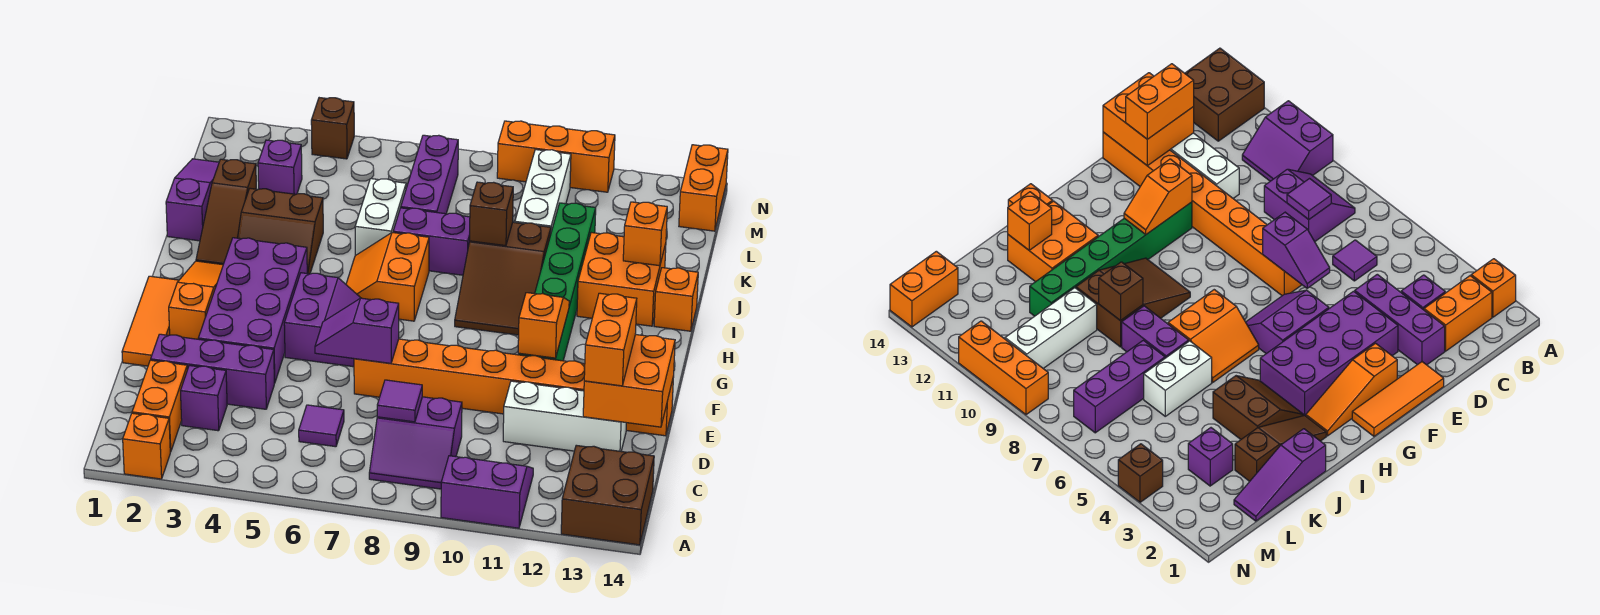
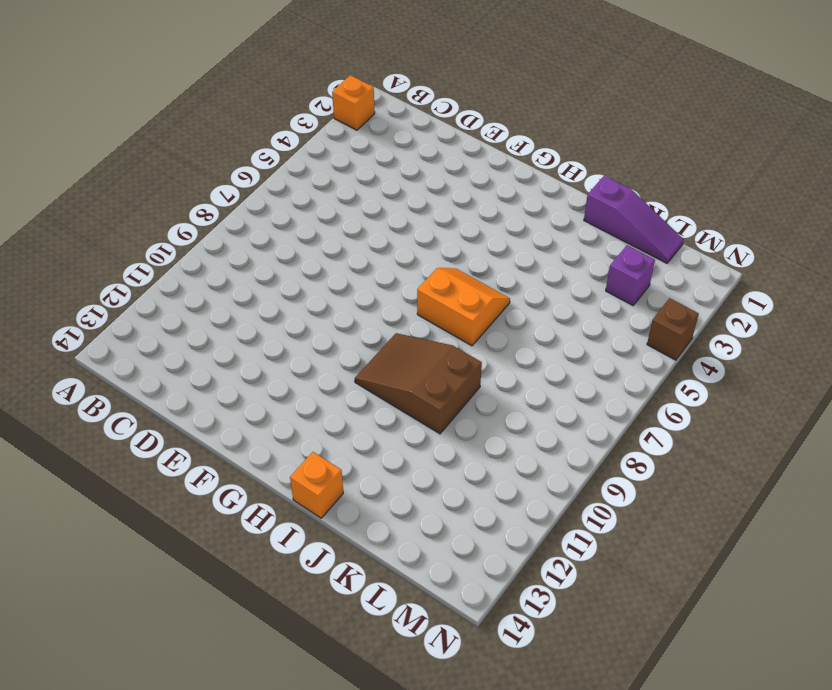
none -> purple 2x2 slope [441,456,533,528]
none -> brown 2x2 brick [561,445,654,545]
none -> orange 1x2 brick [132,360,187,452]
none -> purple 2x2 slope [369,397,462,489]

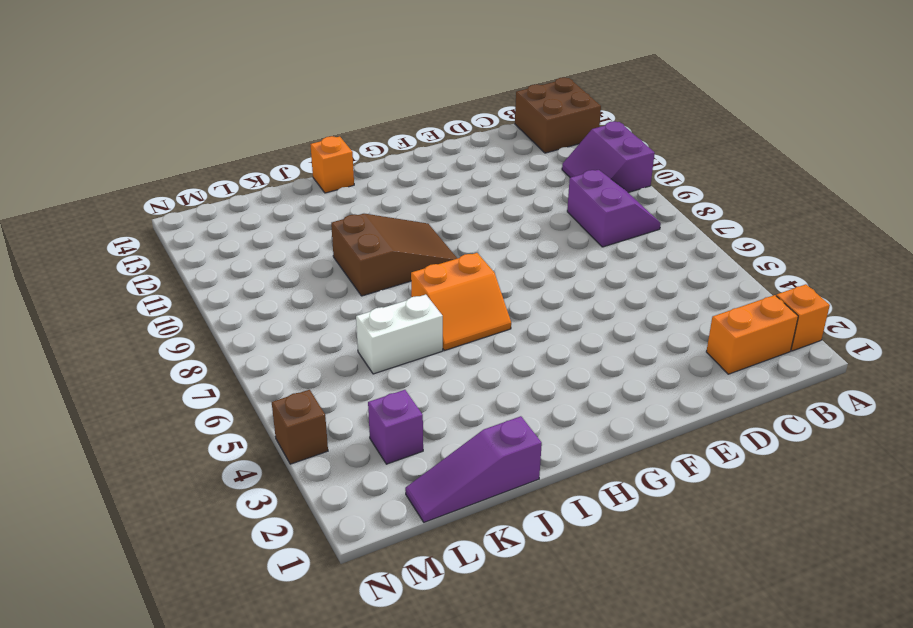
none -> purple 1x1 brick [181,366,227,431]
none -> purple 1x1 tile [299,405,344,447]
none -> purple 1x3 brick [151,334,274,409]
none -> white 1x3 brick [503,381,626,451]

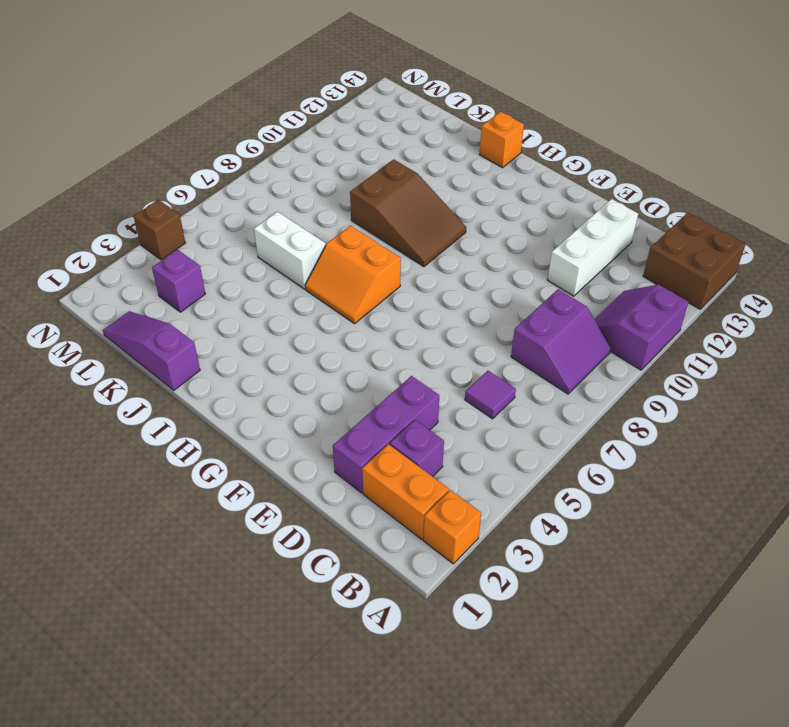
none -> orange 1x3 tile [122,276,179,366]
none -> purple 2x4 brick [198,238,307,383]
none -> orange 1x8 brick [354,339,674,436]
none -> orange 1x3 slope [169,261,223,339]

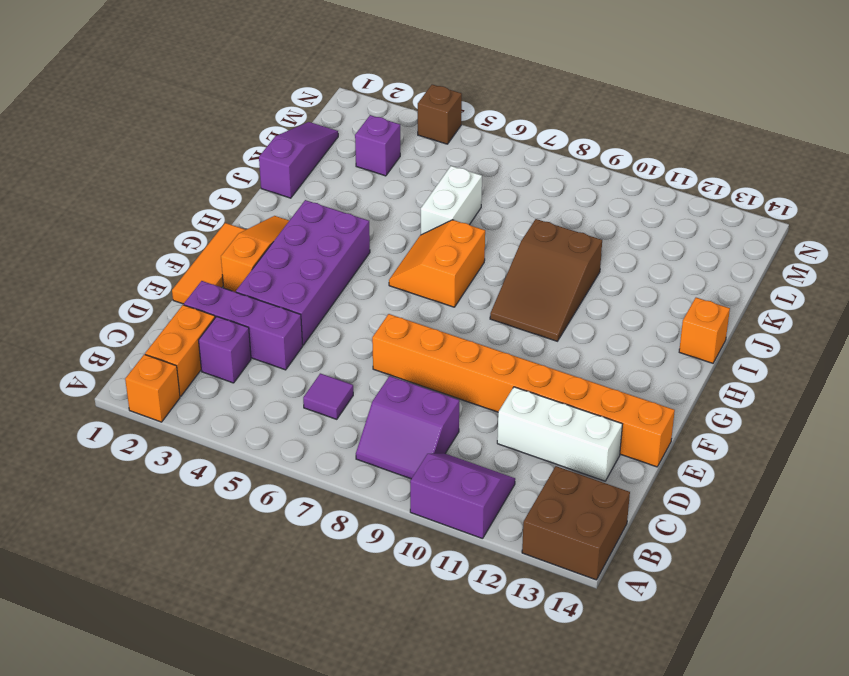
none -> purple 2x2 slope [284,273,360,367]
none -> green 1x6 brick [518,203,596,361]
none -> brown 1x3 slope [196,159,256,265]
none -> brown 2x2 slope [238,188,323,274]

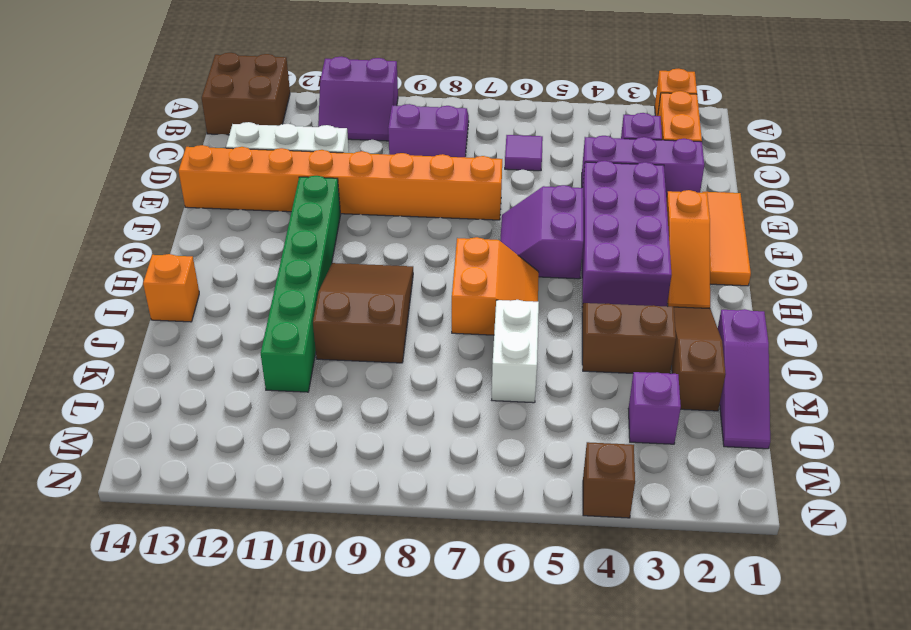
none -> orange 2x2 brick [577,233,666,326]
none -> purple 1x2 brick [393,208,470,275]
none -> purple 1x3 brick [401,135,458,214]
none -> white 1x3 brick [515,150,571,232]

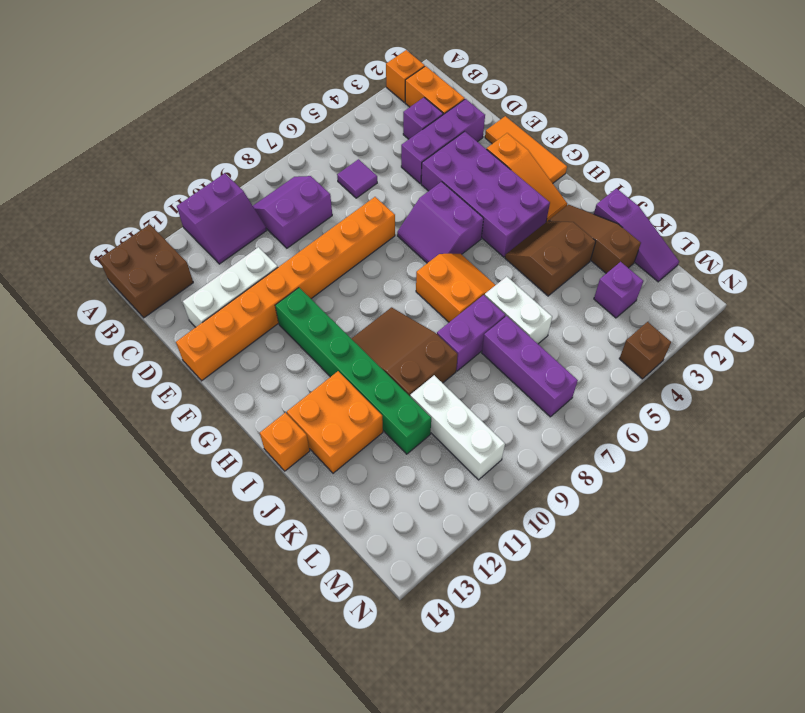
none -> orange 1x2 brick [679,145,728,231]
none -> orange 1x3 brick [497,121,615,192]
none -> purple 1x1 tile [377,380,422,422]
none -> orange 2x2 brick [583,334,675,427]

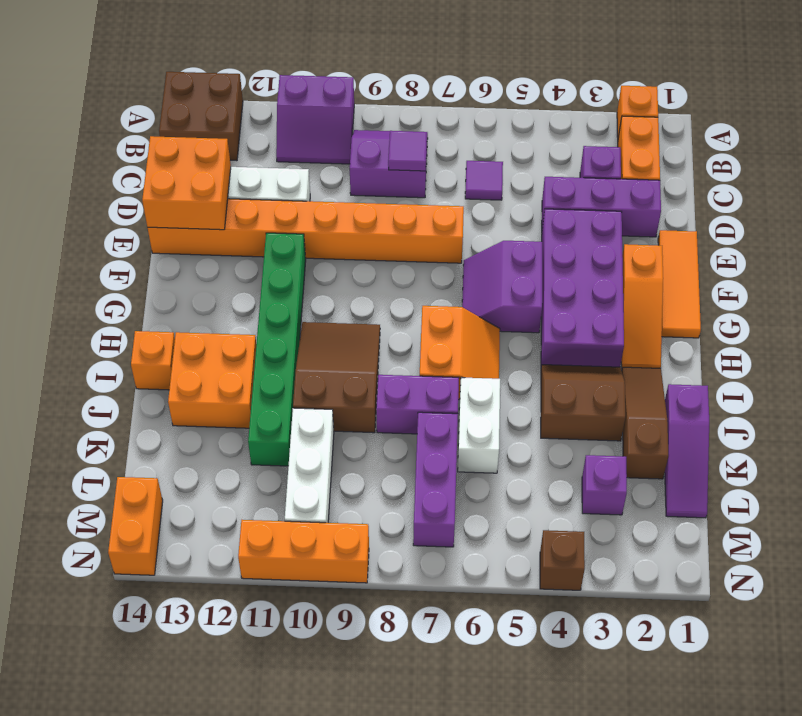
none -> purple 1x2 slope [315,298,399,363]
none -> orange 1x2 slope [518,293,569,358]
none -> brown 1x1 brick [470,182,513,246]
none -> orange 1x1 brick [623,202,667,266]

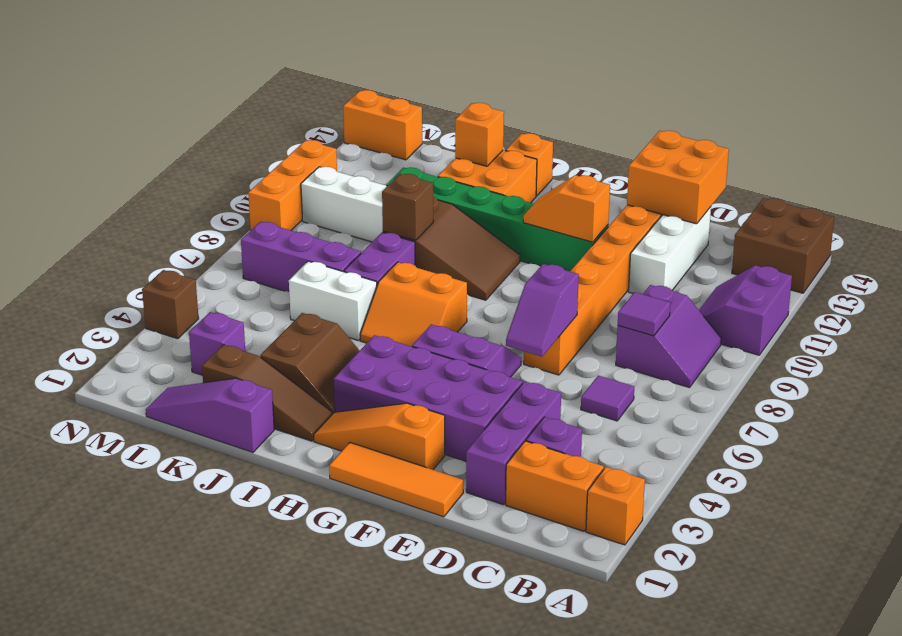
none -> orange 1x2 brick [584,293,637,386]

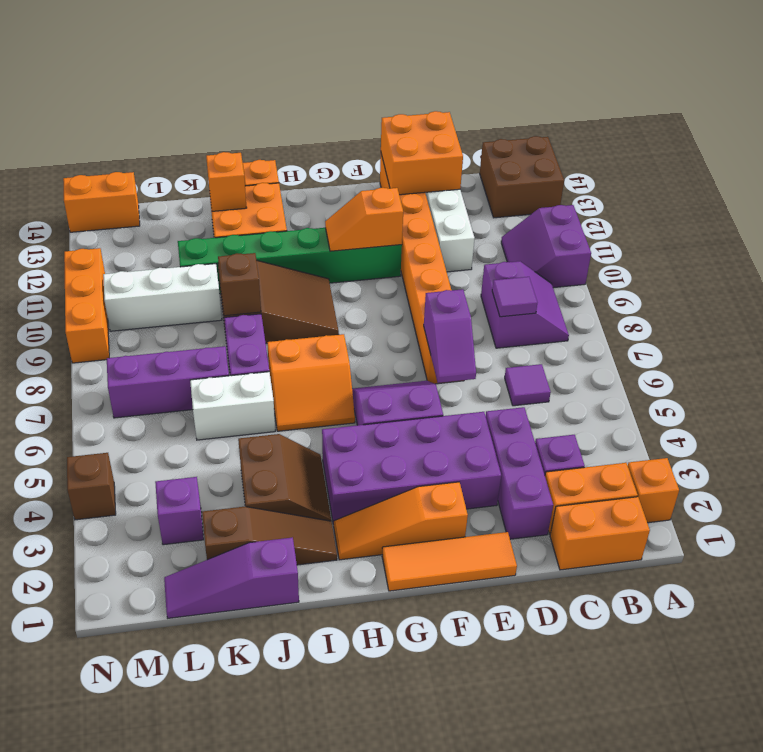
orange 1x2 brick [550,497,650,570] -> orange 1x2 brick moved to [584,293,637,386]

